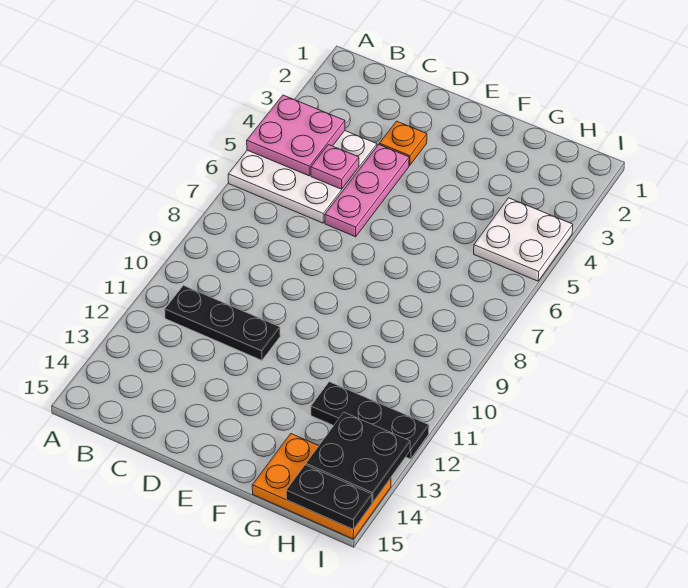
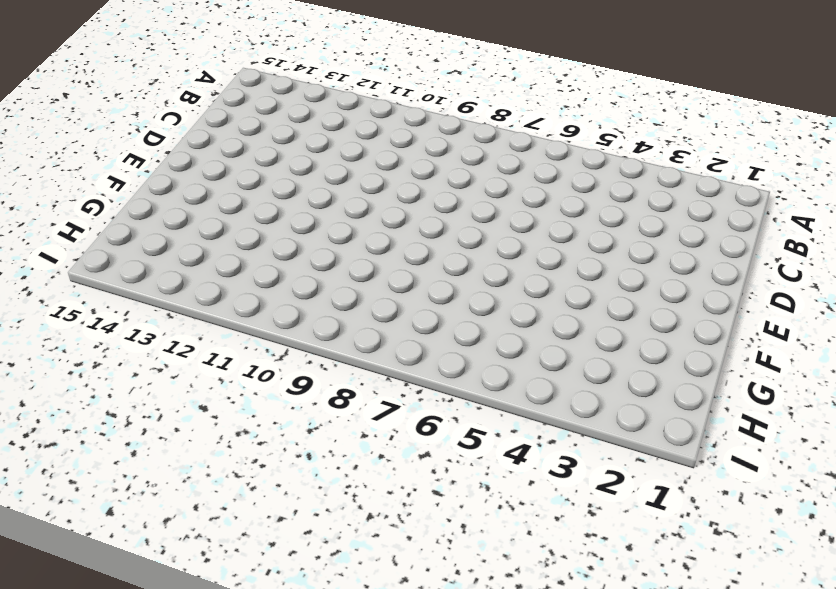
none -> white 3x3 plate [228,131,377,223]
none -> black 1x3 plate [165,286,280,360]

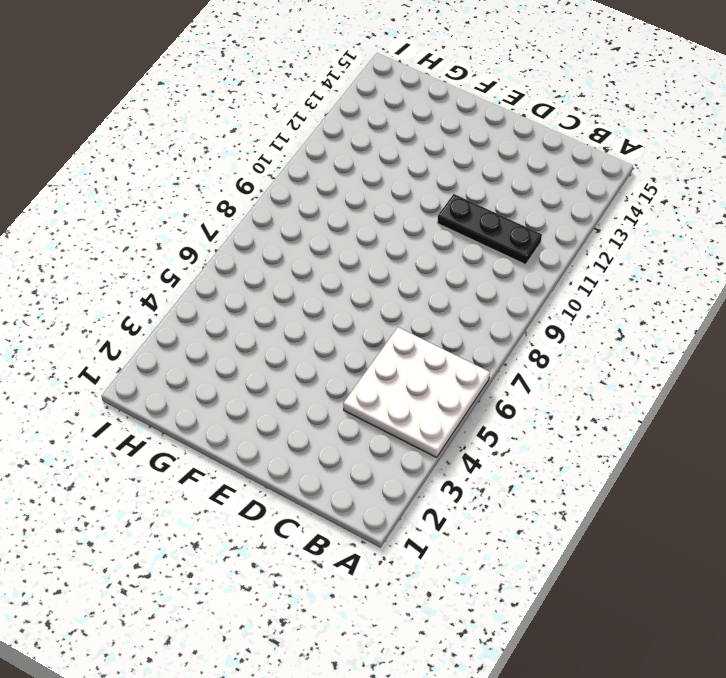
none -> orange 1x1 plate [379,121,427,165]
none -> pink 1x3 plate [325,145,409,237]

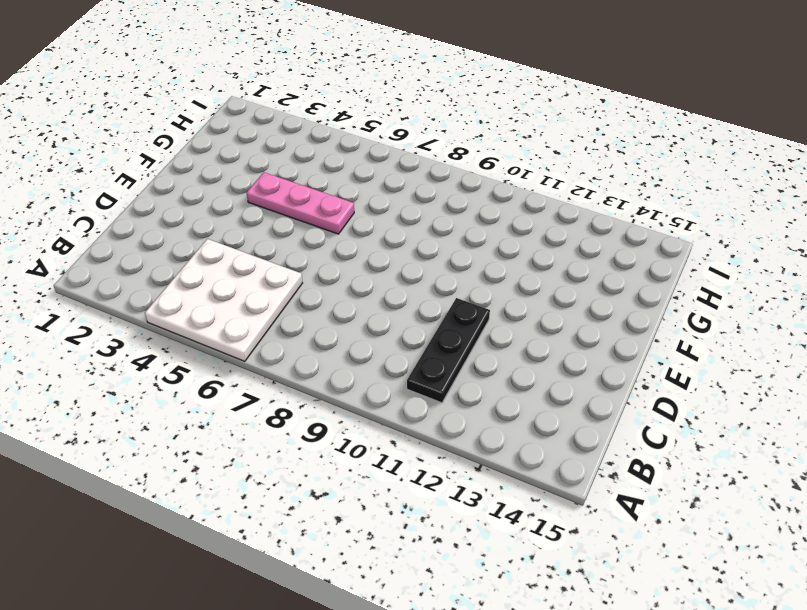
pink 1x3 plate [247,172,354,234] -> pink 1x3 plate moved to [325,145,409,237]
none -> orange 1x1 plate [379,121,427,165]
none -> black 1x3 plate [311,382,429,459]

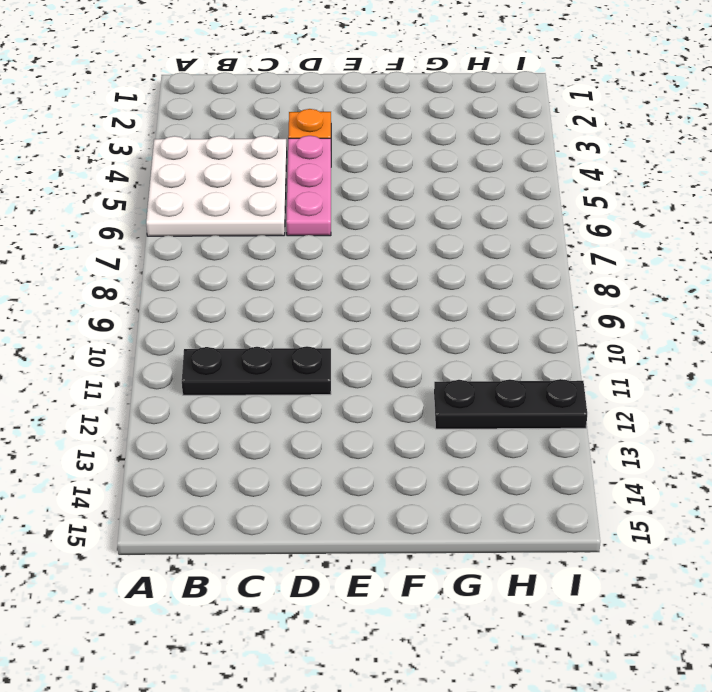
none -> orange 2x3 plate [252,434,391,539]
none -> white 2x2 plate [474,198,573,281]

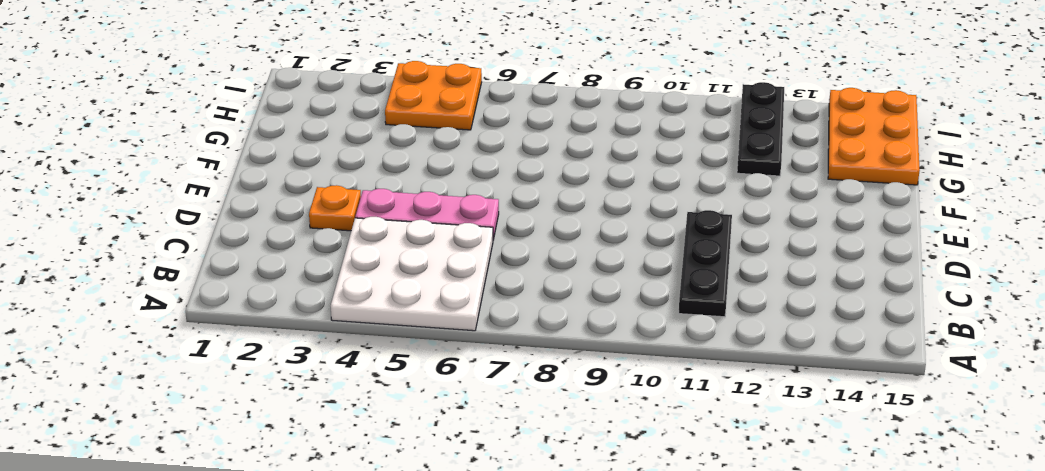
orange 2x2 plate [385,61,482,130] -> white 2x2 plate [474,198,573,281]
none -> pink 2x2 plate [247,95,345,176]
none -> pink 1x1 plate [311,145,359,189]

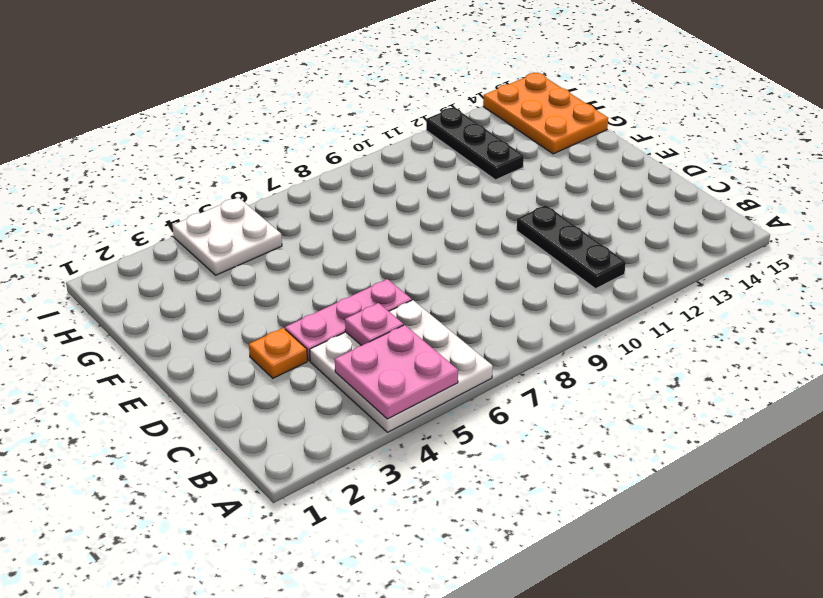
none -> black 2x2 plate [306,412,410,502]
none -> black 1x2 plate [286,465,372,529]

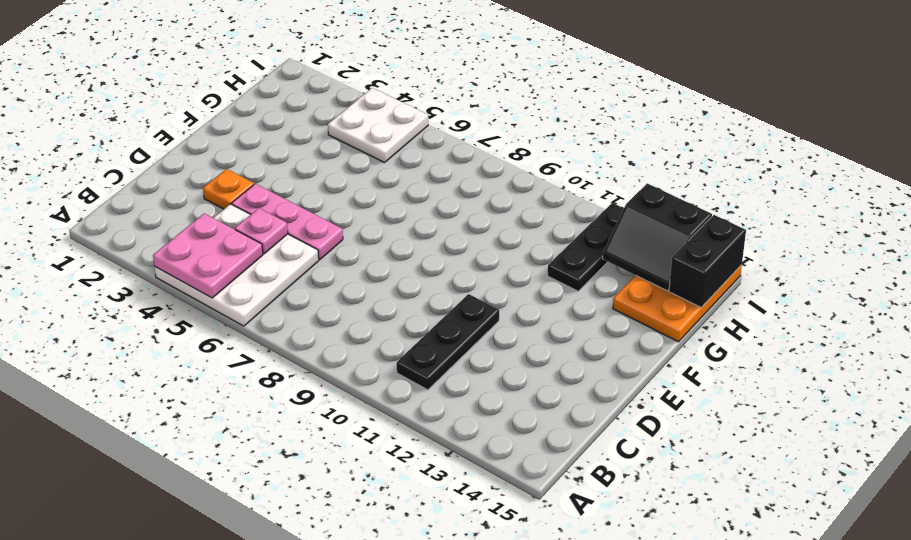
black 2x2 slope [603,183,712,291] -> black 2x2 plate [306,412,410,502]
black 1x2 brick [669,215,746,307] -> black 1x2 plate [286,465,372,529]

